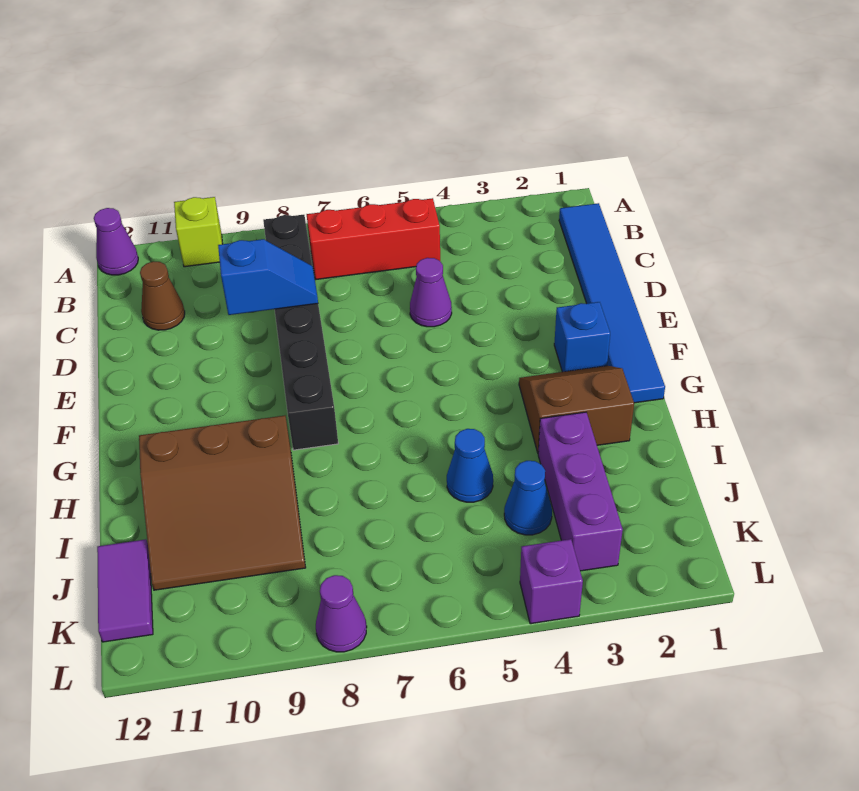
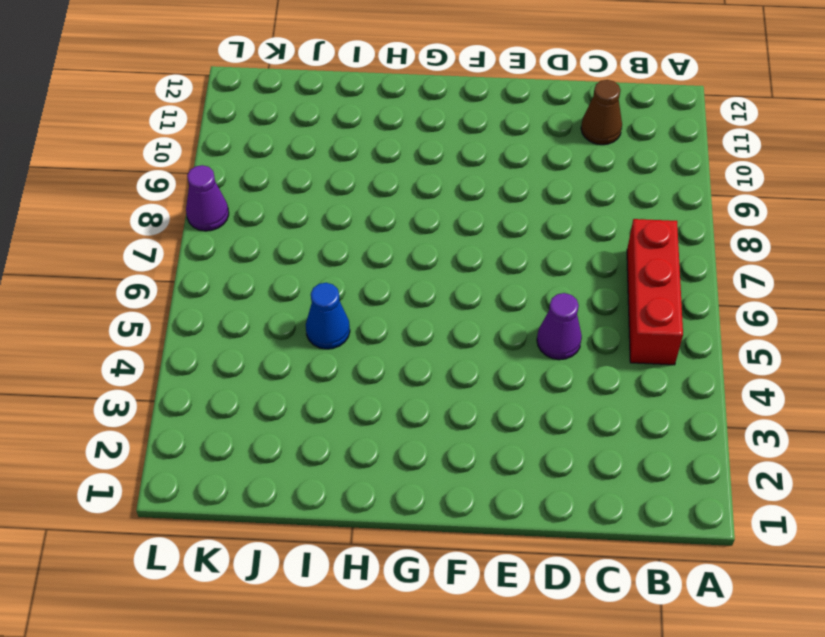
none -> lime 1x1 brick [174,197,223,267]
none -> purple 1x1 cone [94,208,138,275]
none -> blue 1x6 tile [559,203,665,403]

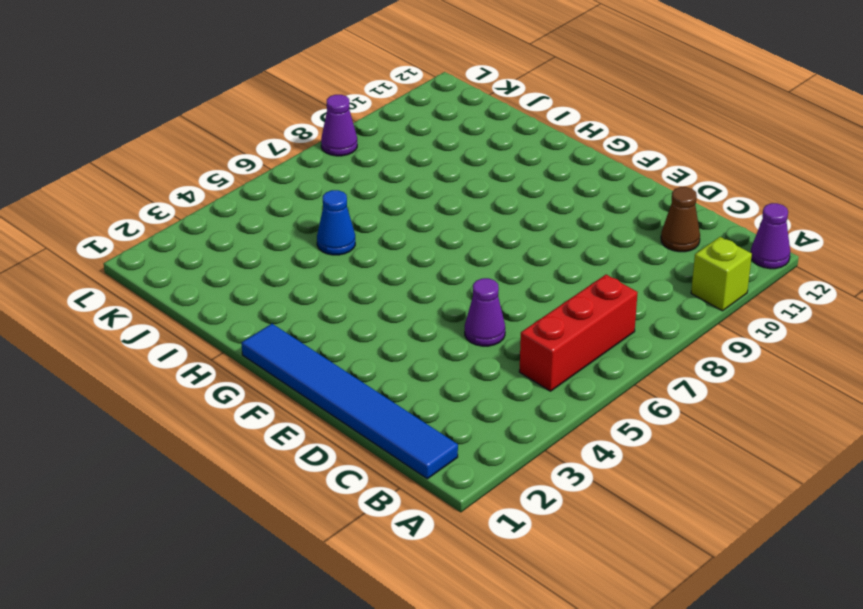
none -> black 1x6 brick [263,215,338,450]
none -> blue 1x1 brick [554,302,610,372]
none -> brown 2x2 slope [519,366,634,453]

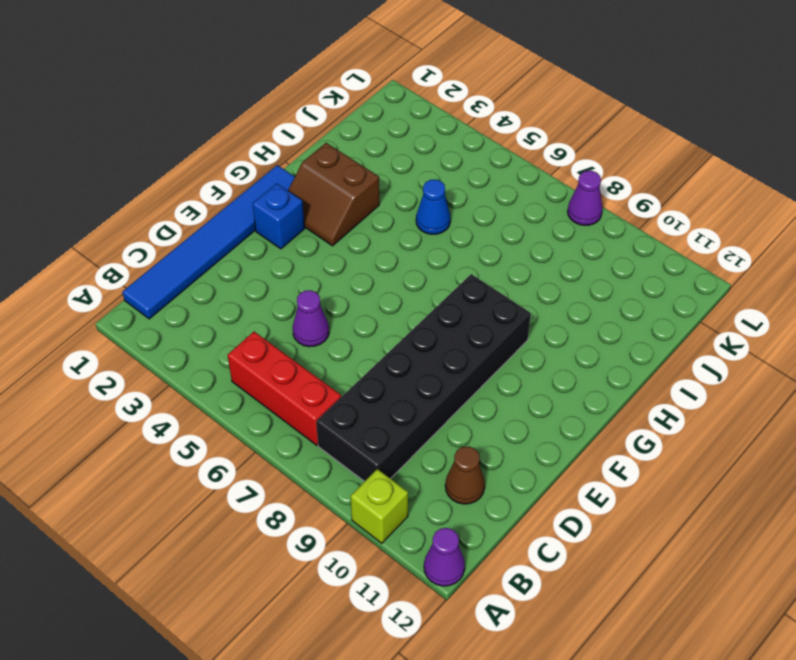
black 2x6 brick [316,274,531,482] -> black 1x6 brick [263,215,338,450]
none -> brown 3x3 slope [139,416,306,590]
none -> purple 1x3 brick [538,412,623,571]
none -> blue 1x1 cone [504,461,552,535]

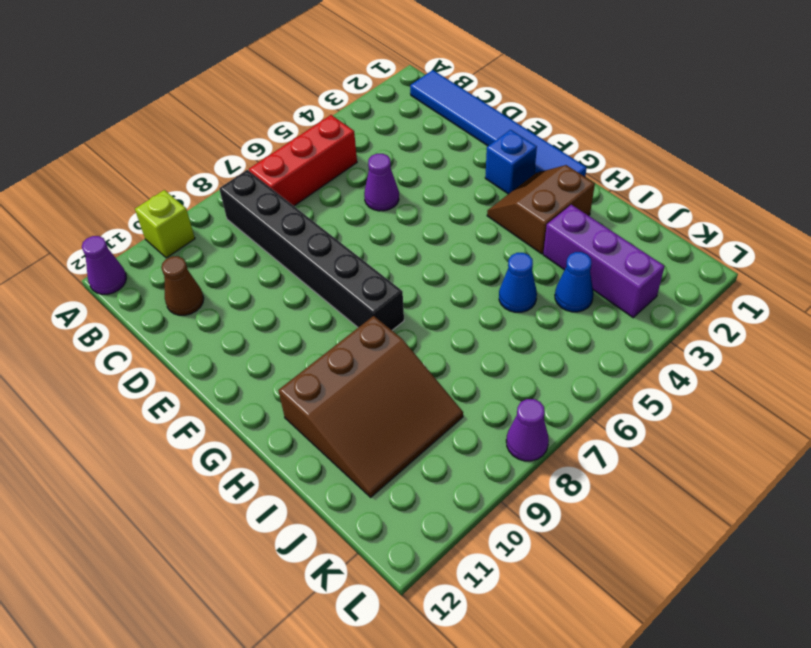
none -> purple 1x2 tile [97,539,153,642]
none -> purple 1x1 brick [520,539,583,624]
none -> blue 1x2 slope [218,239,318,315]

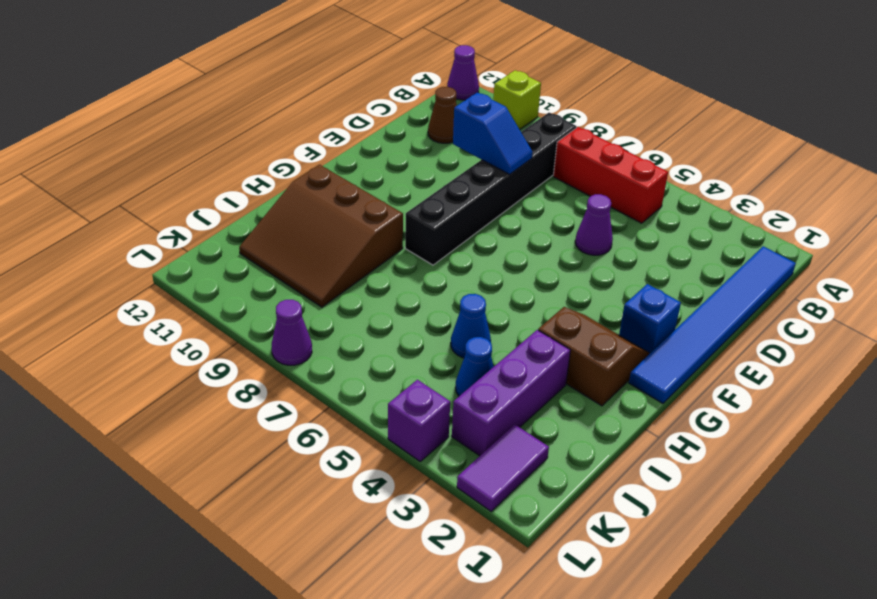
purple 1x2 tile [457,424,549,511] -> purple 1x2 tile moved to [97,539,153,642]

